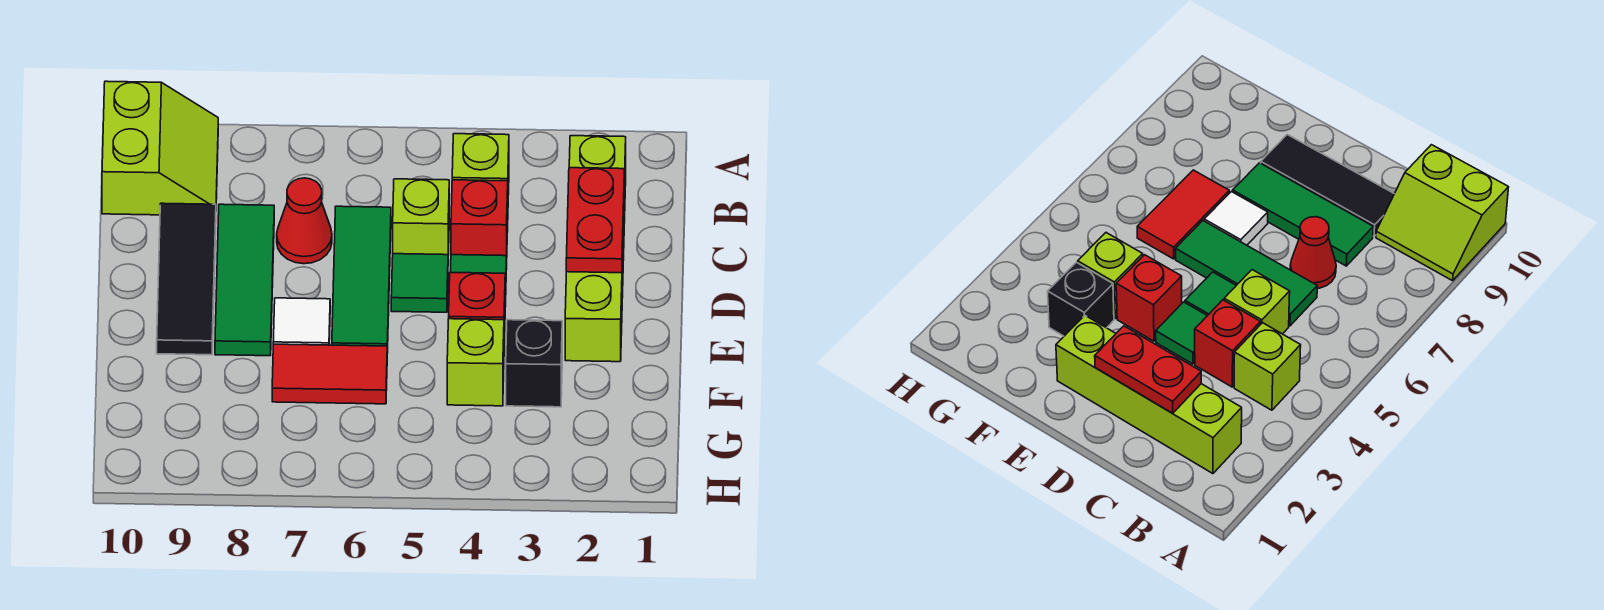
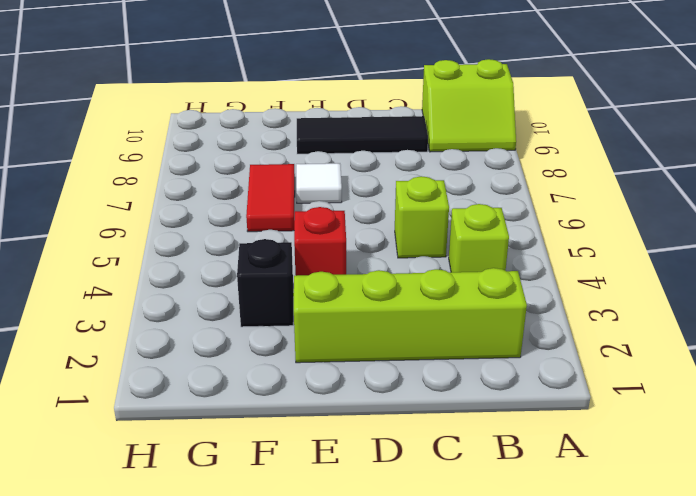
none -> red 1x1 brick [451,180,508,256]
none -> green 1x3 tile [332,206,391,353]
none -> red 1x1 cone [277,178,332,264]

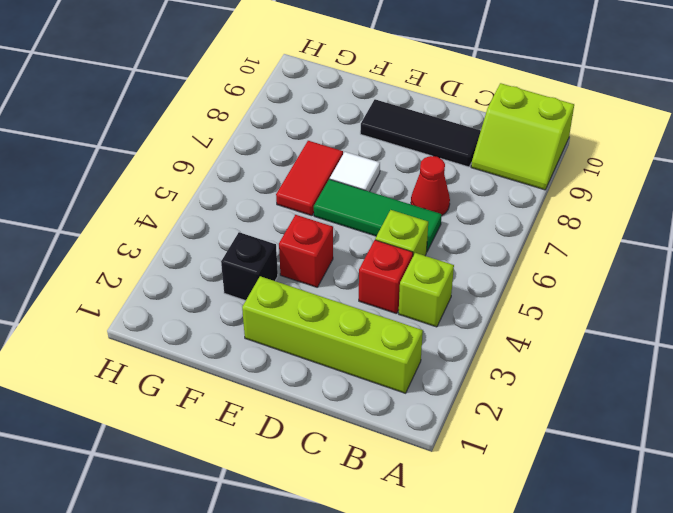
none -> green 1x3 tile [215,204,274,356]
none -> green 1x1 tile [451,255,507,307]
none -> green 1x1 tile [391,254,448,312]

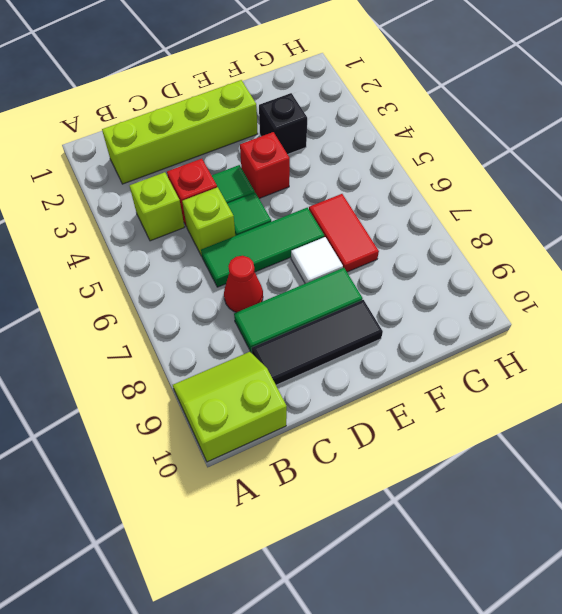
none -> lime 1x1 brick [447,319,504,406]
none -> red 1x2 plate [566,168,624,273]

